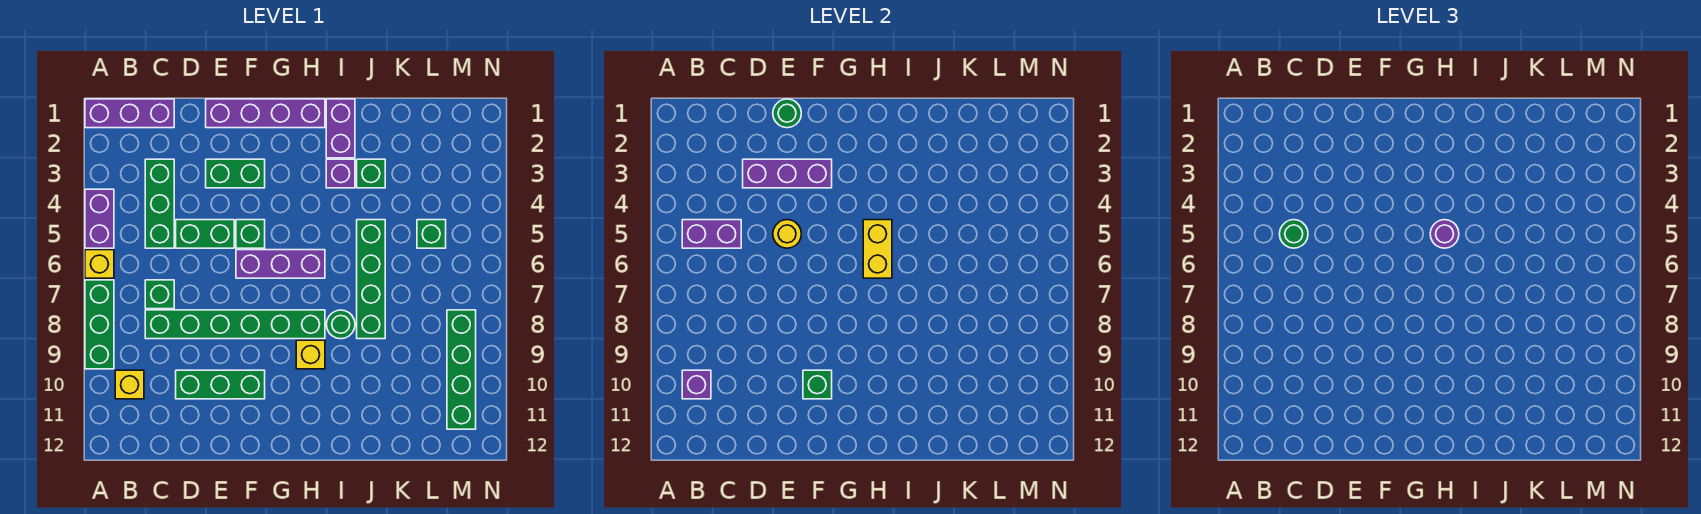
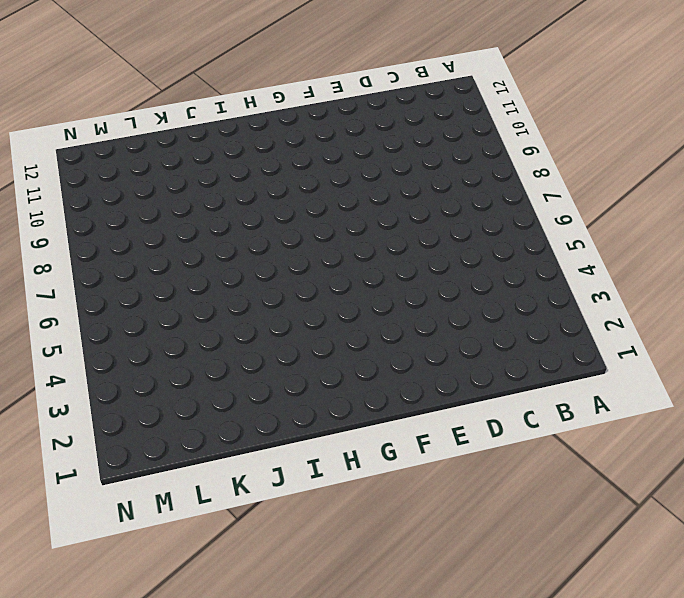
none -> purple 1x3 brick [85,99,174,128]
none -> purple 1x2 brick [85,189,114,248]
none -> yellow 1x1 brick [85,250,114,278]
none -> green 1x3 brick [85,280,114,369]

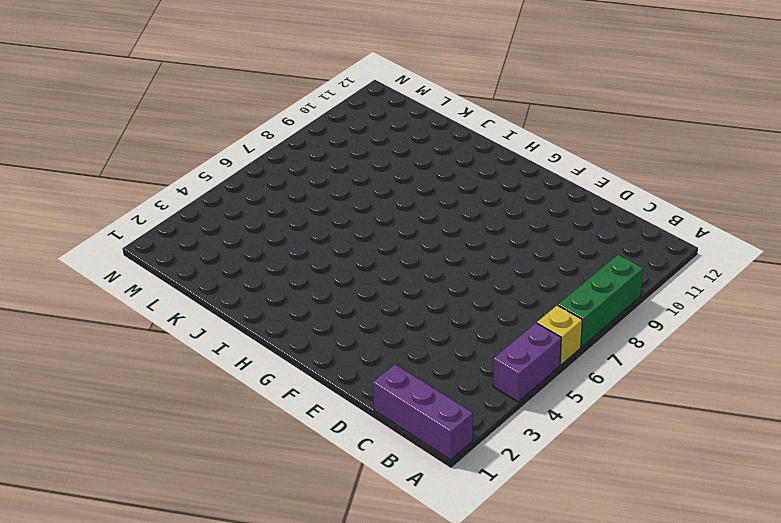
none -> yellow 1x1 brick [115,370,144,399]
none -> green 1x3 brick [145,159,174,248]
none -> green 1x1 brick [145,280,174,309]
none -> green 1x6 brick [145,310,325,339]

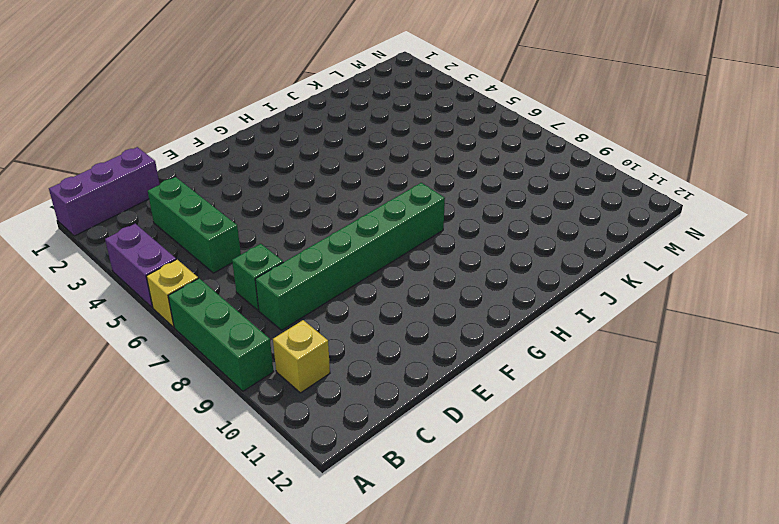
none -> green 1x2 brick [176,220,234,248]
none -> green 1x3 brick [176,370,265,399]
none -> purple 1x4 brick [206,99,325,128]
none -> green 1x2 brick [206,159,265,188]

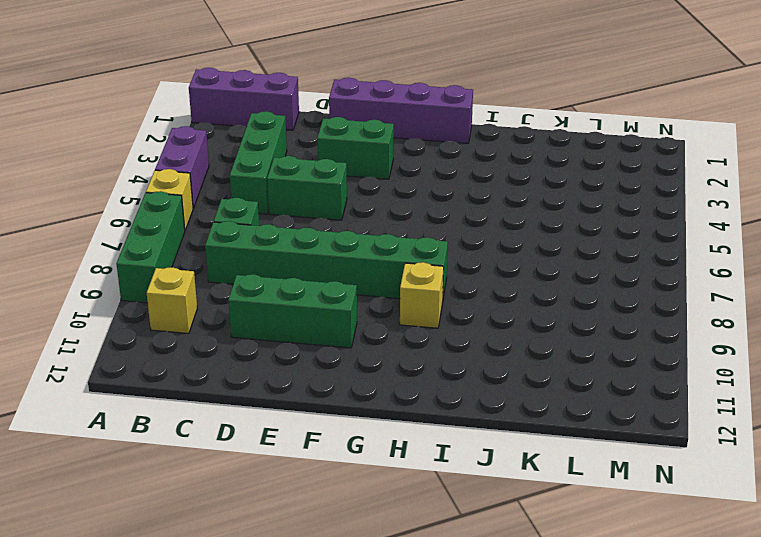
none -> green 1x1 brick [236,220,265,248]
none -> purple 1x3 brick [236,250,325,278]
none -> purple 1x2 brick [326,99,355,158]
none -> purple 1x1 brick [326,159,355,188]

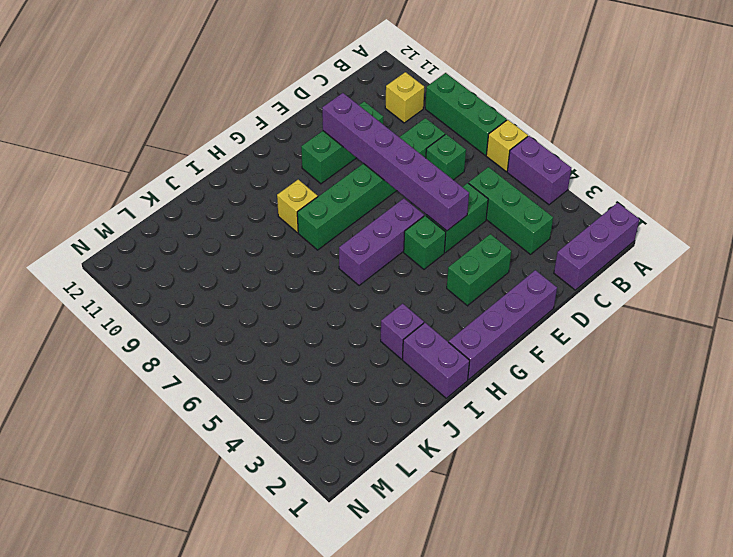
purple 1x6 brick [322,93,469,231] -> yellow 1x1 round brick [773,220,801,248]
none -> green 1x1 round brick [326,310,355,339]
none -> green 1x1 brick [357,159,385,188]
none -> green 1x4 brick [357,220,385,339]
none -> green 1x1 brick [417,220,446,248]

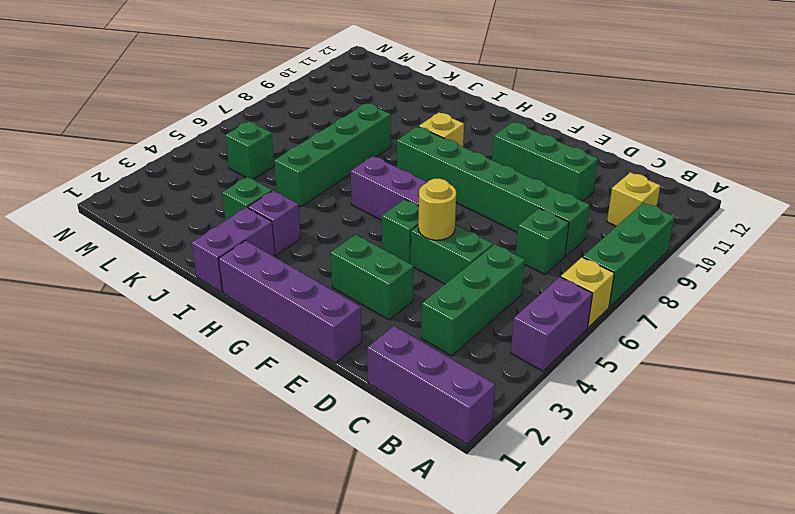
none -> green 1x1 round brick [326,310,355,339]
none -> green 1x4 brick [447,310,476,429]
none -> purple 1x2 brick [682,220,741,248]
none -> purple 1x1 brick [682,370,711,399]

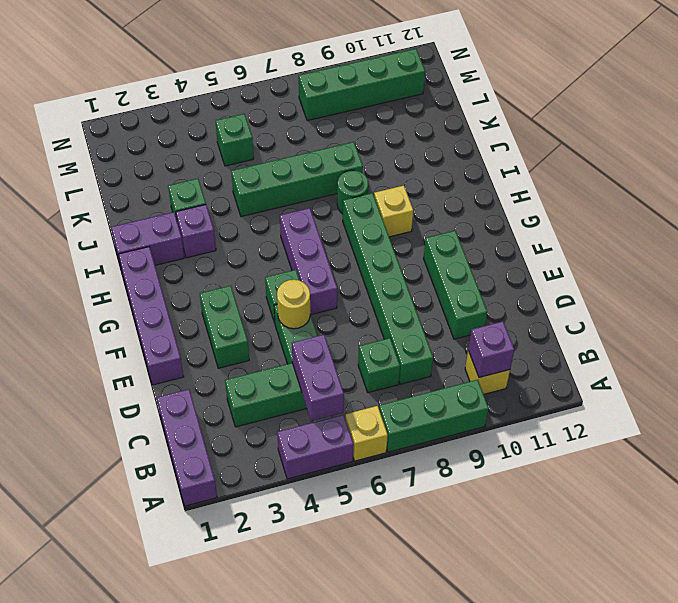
none -> purple 1x3 brick [743,159,832,188]
none -> green 1x1 round brick [773,99,801,128]
none -> green 1x1 brick [803,370,832,399]
none -> yellow 1x2 brick [863,220,892,278]

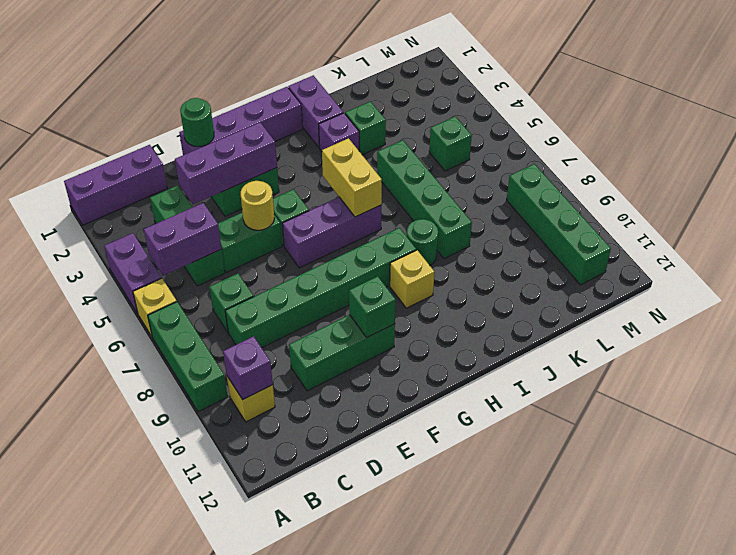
none -> green 1x1 round brick [1280,220,1308,248]
none -> purple 1x1 round brick [1430,220,1459,248]

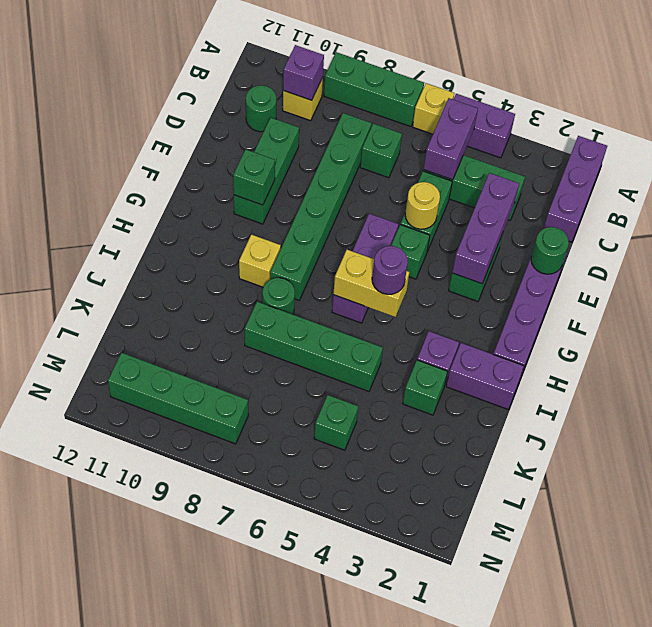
green 1x1 round brick [246,85,276,132] -> green 1x1 round brick moved to [1280,220,1308,248]

